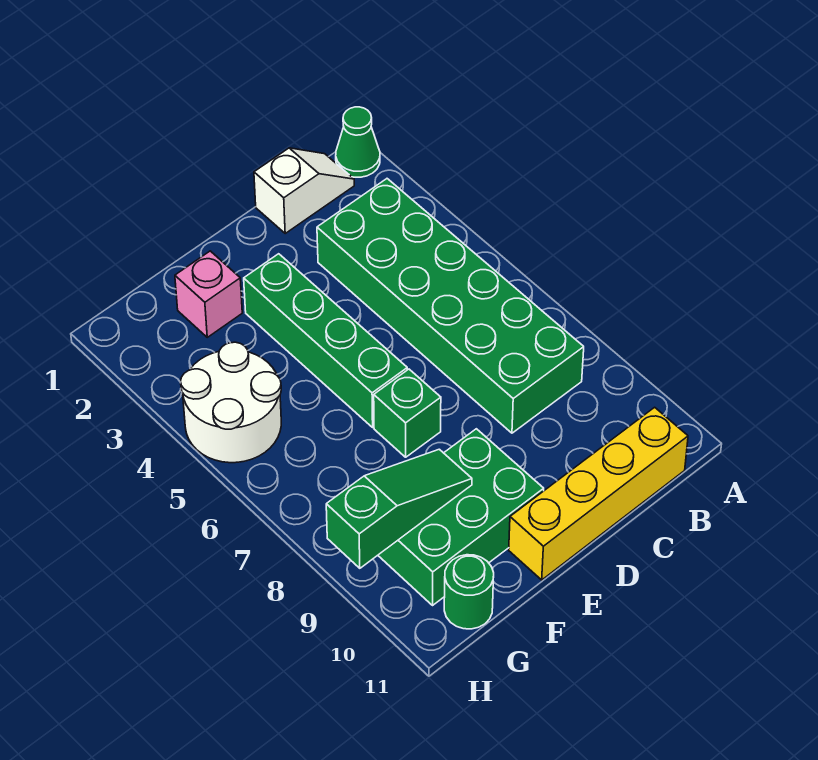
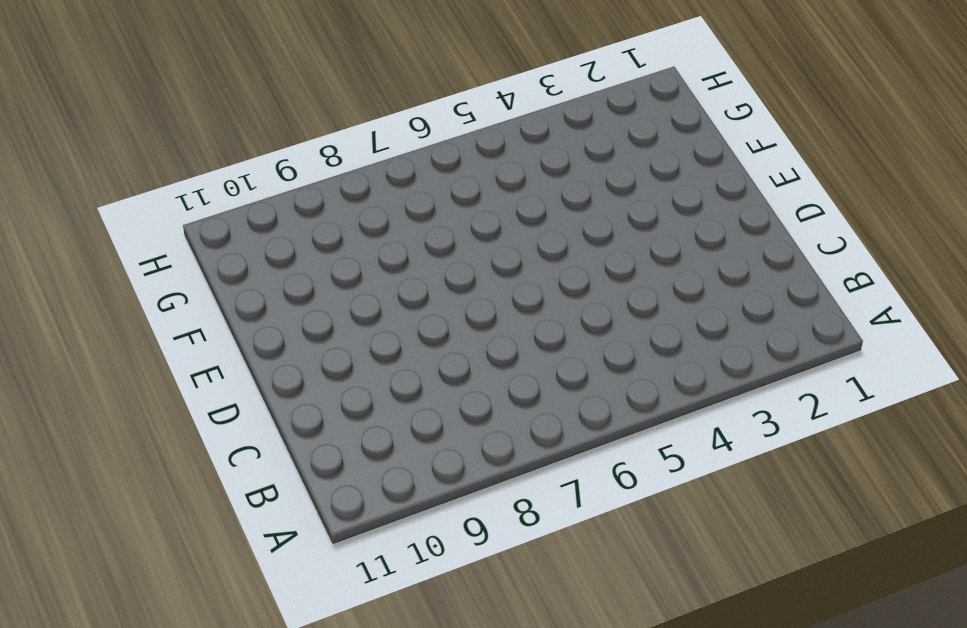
none -> green 1x1 cone [336,107,380,177]
none -> white 1x2 slope [254,148,354,233]

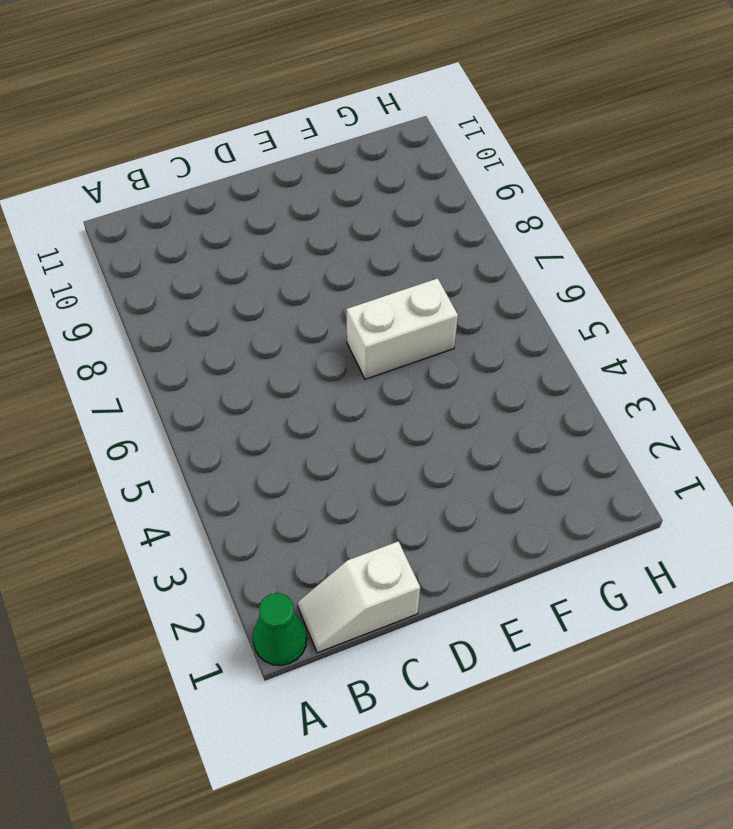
white 1x2 brick [347,278,458,379] -> green 1x4 brick [244,254,407,427]
none -> green 2x6 brick [317,179,584,433]
none -> yellow 1x4 brick [509,407,688,580]

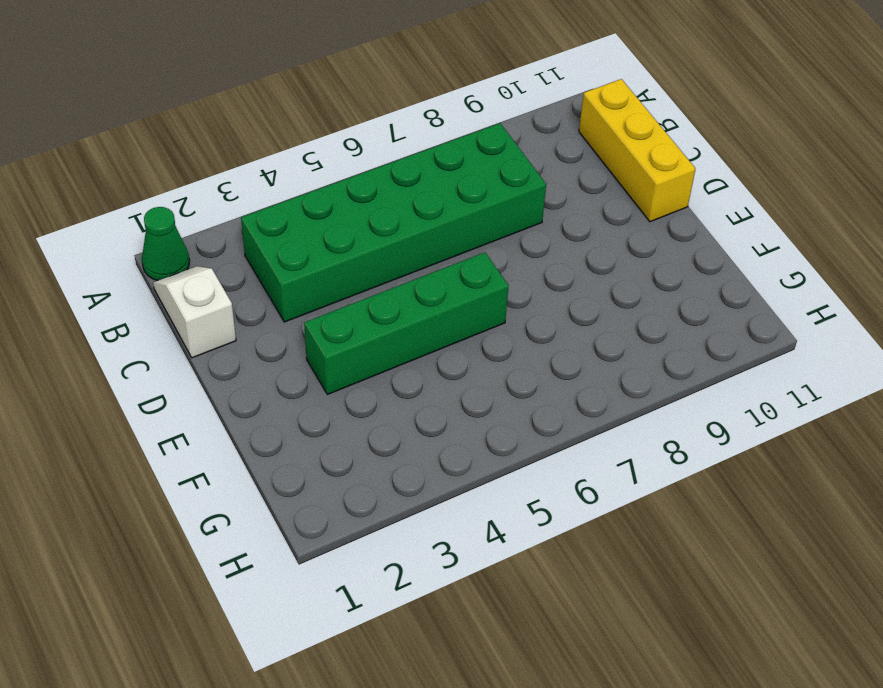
yellow 1x3 brick [579,79,695,222] -> yellow 1x4 brick [509,407,688,580]
none -> green 1x1 brick [374,369,441,457]
none -> green 2x3 brick [378,429,544,605]

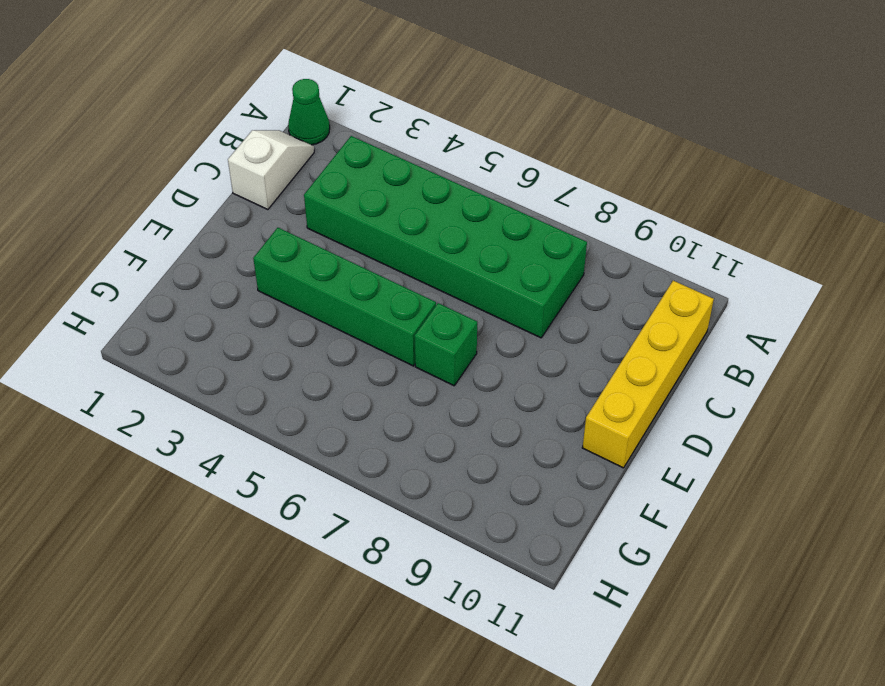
none -> green 2x3 brick [378,429,544,605]
none -> pink 1x1 brick [175,251,242,337]

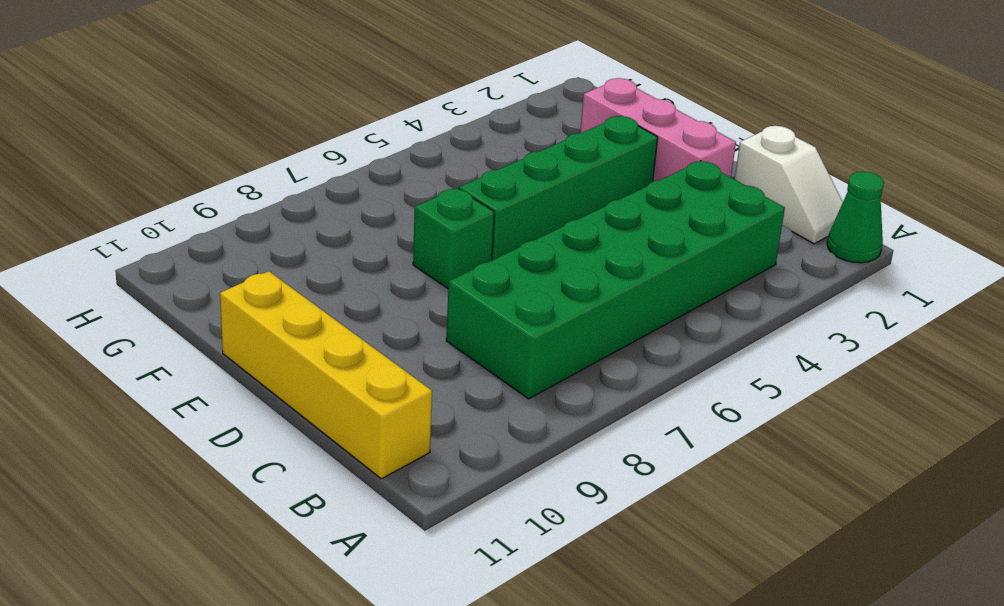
pink 1x3 brick [580,78,736,182] -> pink 1x1 brick [175,251,242,337]
none -> green 2x3 brick [378,429,544,605]
none -> white 2x2 round brick [181,342,281,463]

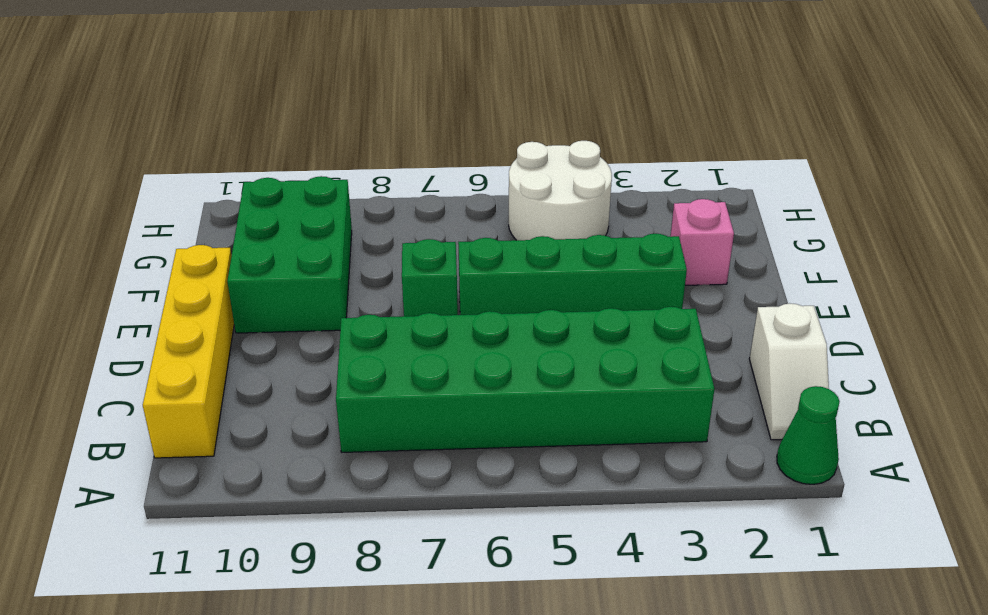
none -> green 1x1 round brick [444,555,494,629]
none -> green 1x3 slope [326,449,472,568]

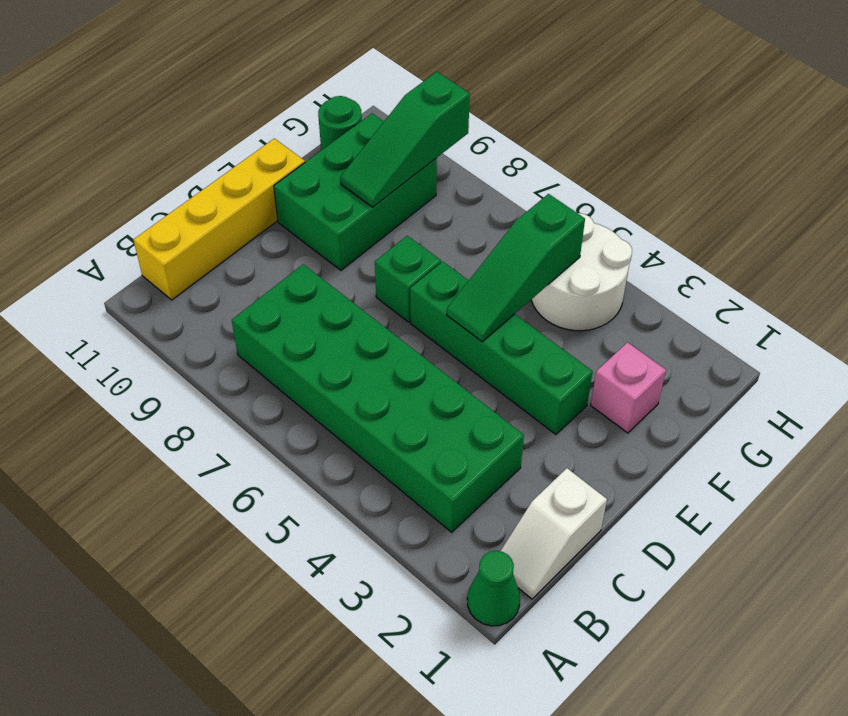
green 1x3 slope [447,194,585,342] -> none

